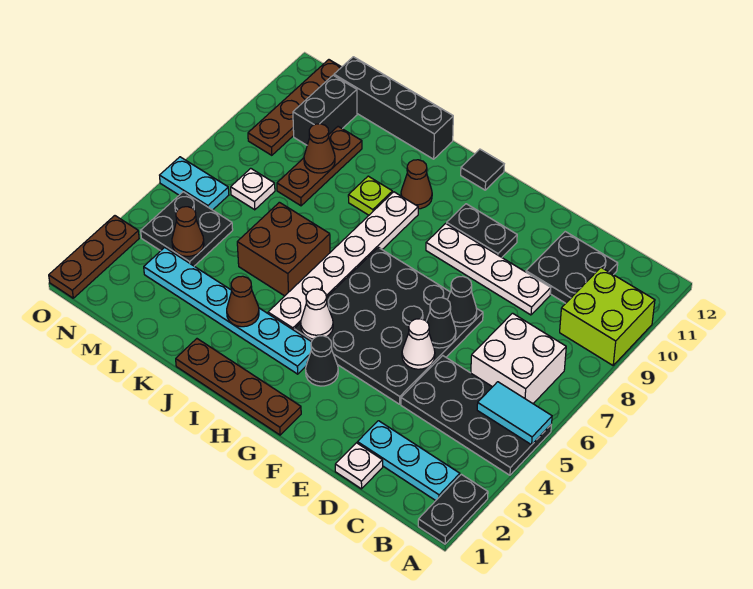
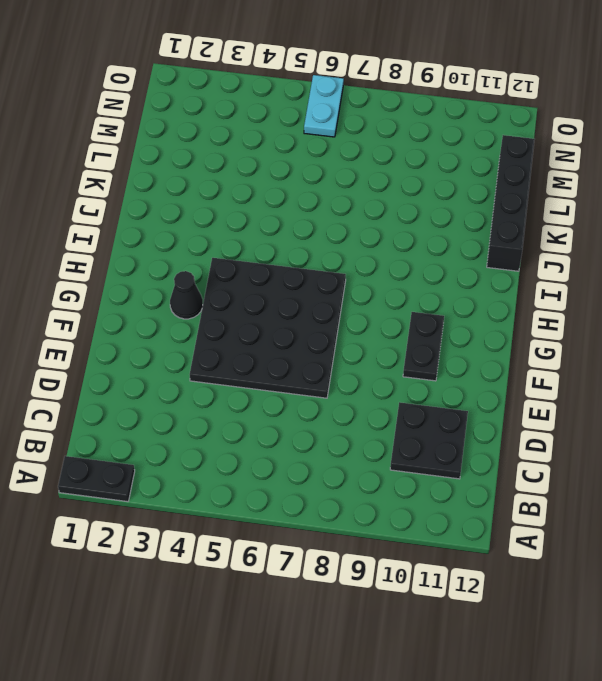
none -> black 2x4 plate [401,356,552,475]
none -> lime 2x2 brick [560,268,655,365]
none -> cyan 1x3 plate [357,421,460,501]
none -> white 2x2 brick [471,313,566,404]

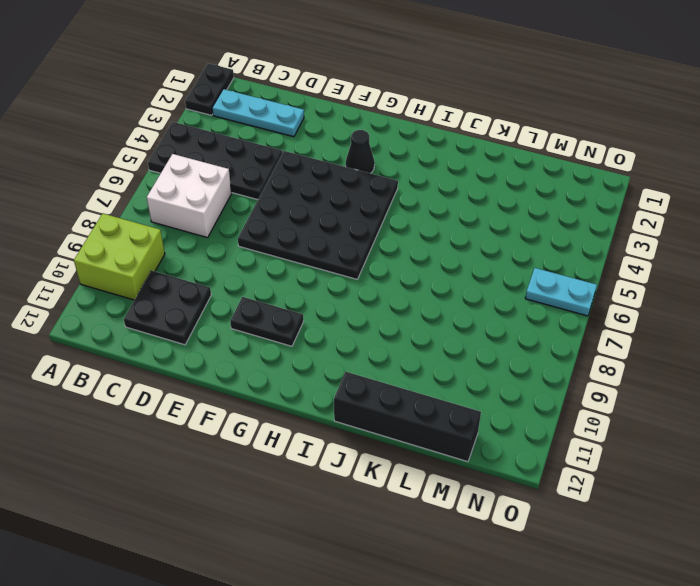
none -> white 1x1 plate [335,443,383,489]
none -> white 1x4 plate [426,223,551,315]
none -> brown 1x4 plate [176,339,301,435]
none -> cyan 1x6 plate [144,247,311,374]

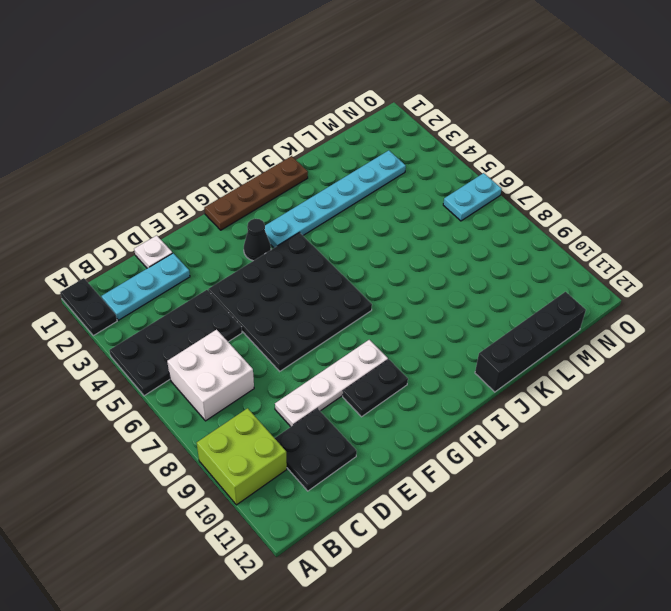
none -> black 1x1 tile [461,149,504,190]
none -> white 1x6 plate [268,192,418,330]
none -> brown 1x1 cone [401,160,432,209]
none -> brown 2x2 brick [237,202,330,296]

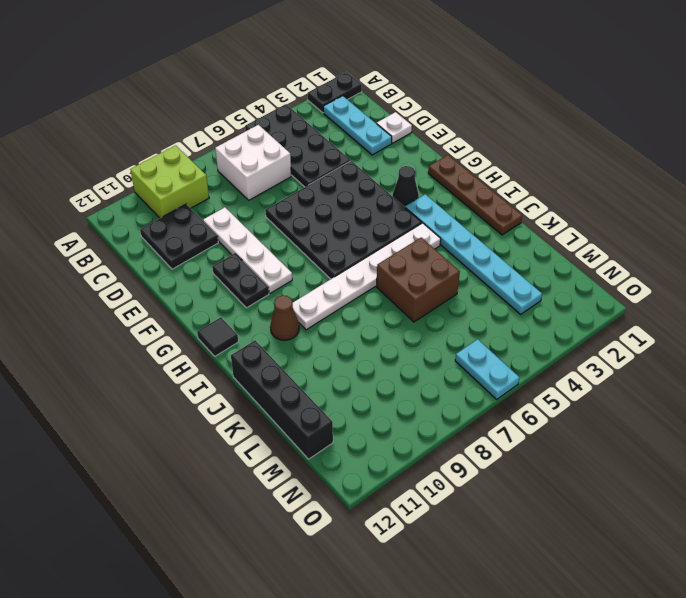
none -> lime 1x1 plate [348,176,392,215]
none -> brown 1x3 plate [277,127,362,206]
none -> black 2x2 plate [141,192,233,266]
none -> white 1x1 plate [231,168,275,210]

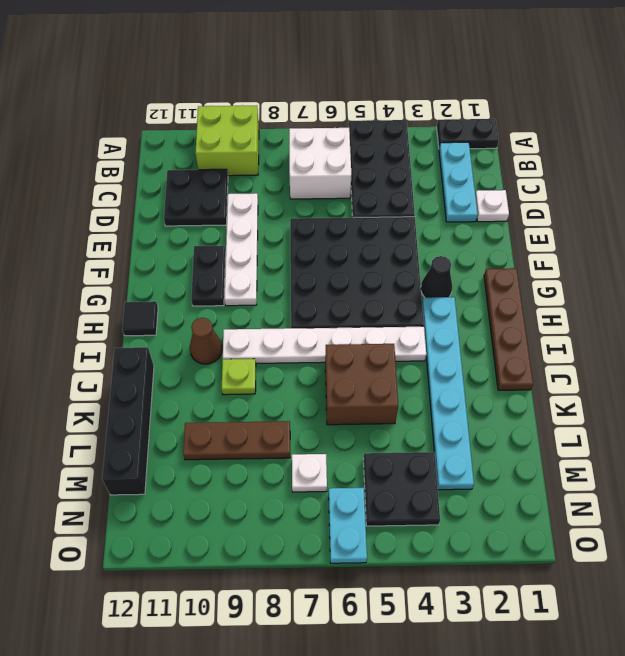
none -> black 1x2 brick [293,75,357,145]
none -> brown 1x4 plate [248,60,341,155]
none -> brown 1x3 plate [49,216,139,298]
none -> cyan 1x2 tile [477,382,552,445]

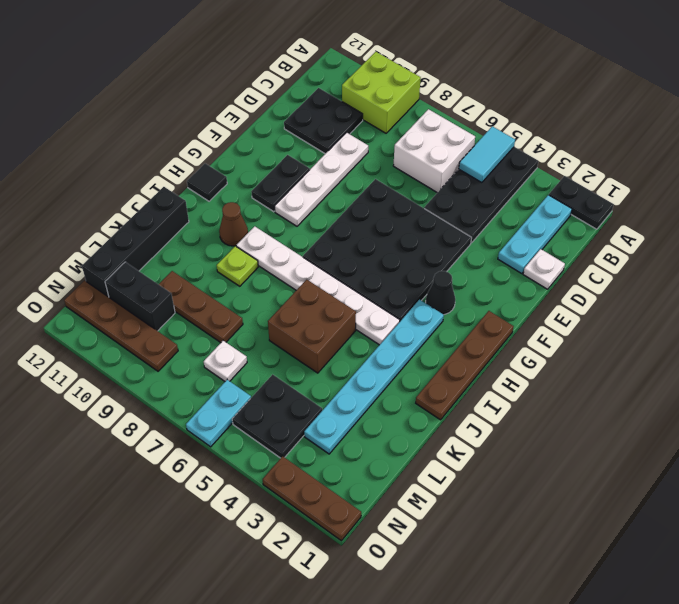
none -> white 1x1 cone [402,319,435,369]
none -> black 1x1 cone [426,298,456,348]
none -> black 1x1 cone [448,276,477,327]
none -> white 1x1 cone [301,289,333,339]

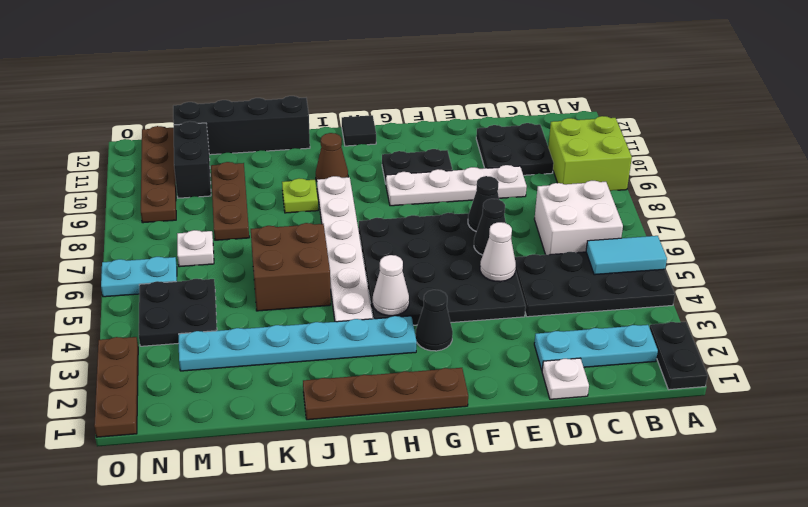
none -> brown 1x1 cone [227,276,259,327]
none -> brown 1x1 cone [304,124,335,173]
none -> brown 1x1 cone [172,207,204,256]

